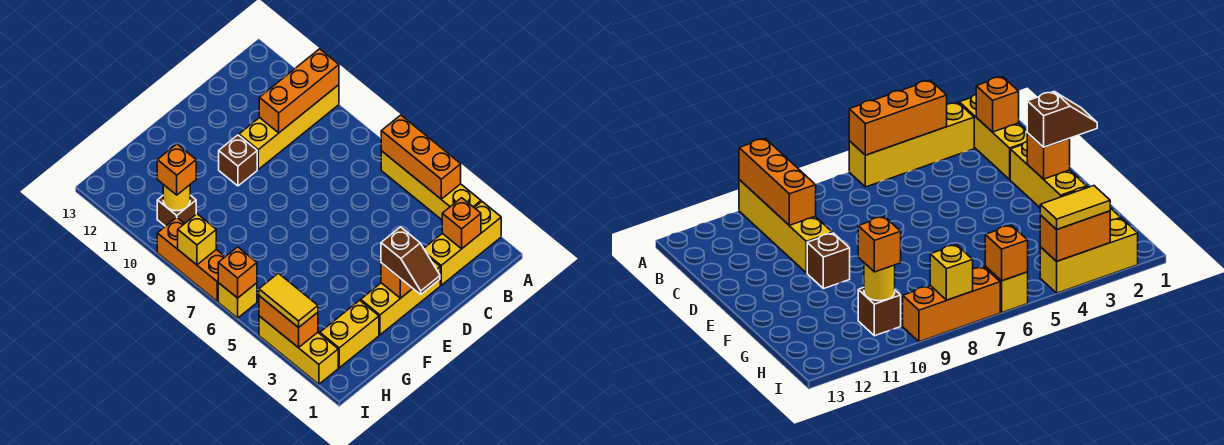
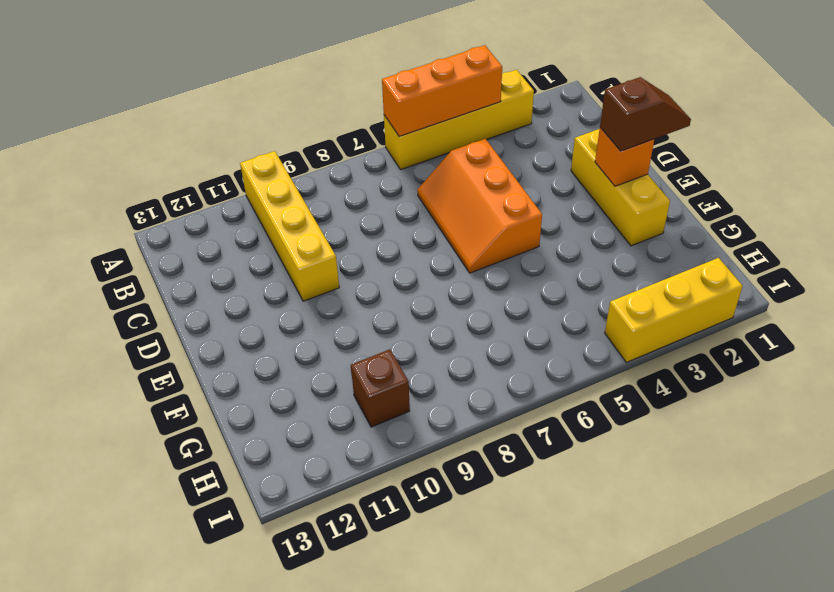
orange 2x3 slope [417,139,542,273] -> none
none -> yellow 1x3 brick [424,202,501,285]
none -> brown 1x1 brick [219,135,257,186]
none -> yellow 1x2 brick [320,300,379,368]

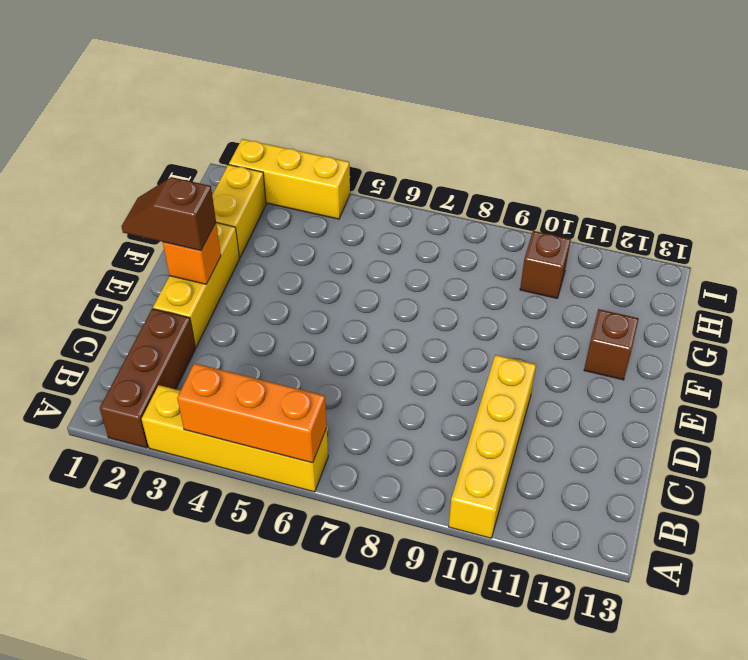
brown 1x3 brick [100,309,196,448] -> yellow 1x3 brick [424,202,501,285]
brown 1x1 brick [584,309,639,380] -> brown 1x1 brick moved to [219,135,257,186]
none -> yellow 1x1 brick [218,283,257,318]
none -> orange 1x3 brick [157,218,225,301]
none -> orange 1x3 brick [259,49,339,133]

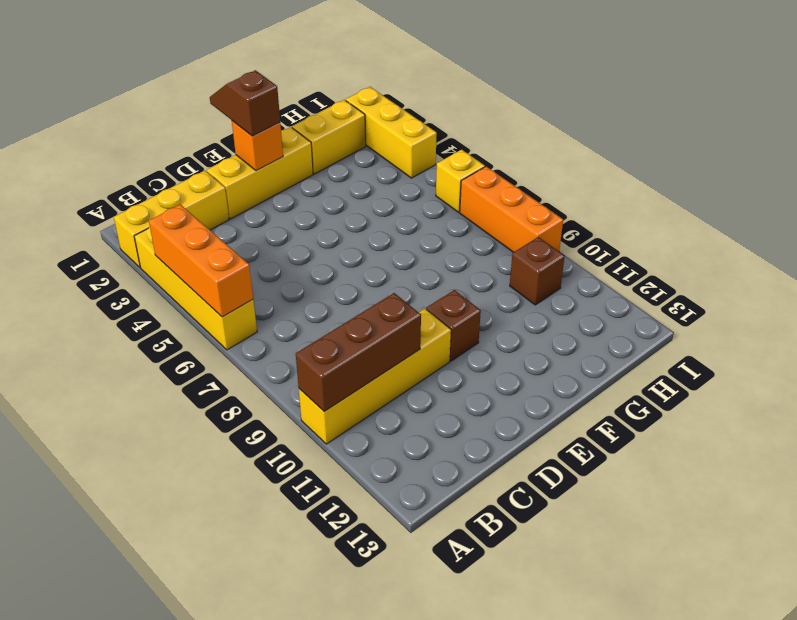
brown 1x3 brick [296,293,421,411] -> orange 1x3 brick [259,49,339,133]
none -> orange 1x1 brick [442,198,481,249]
none -> yellow 1x1 round brick [163,185,190,211]
none -> orange 1x2 brick [259,296,318,348]

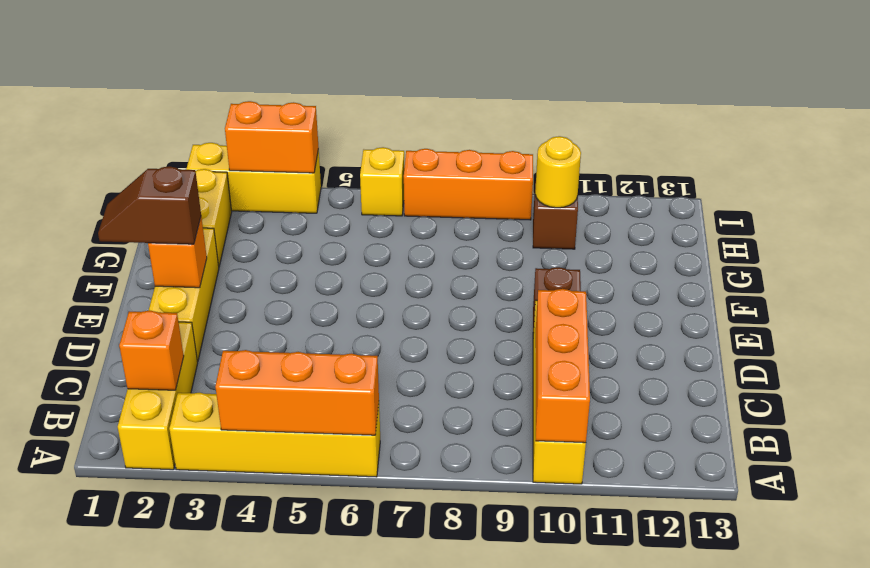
none -> orange 1x1 brick [218,247,257,298]
none -> yellow 1x1 brick [178,214,216,265]
none -> orange 1x1 brick [157,144,196,195]

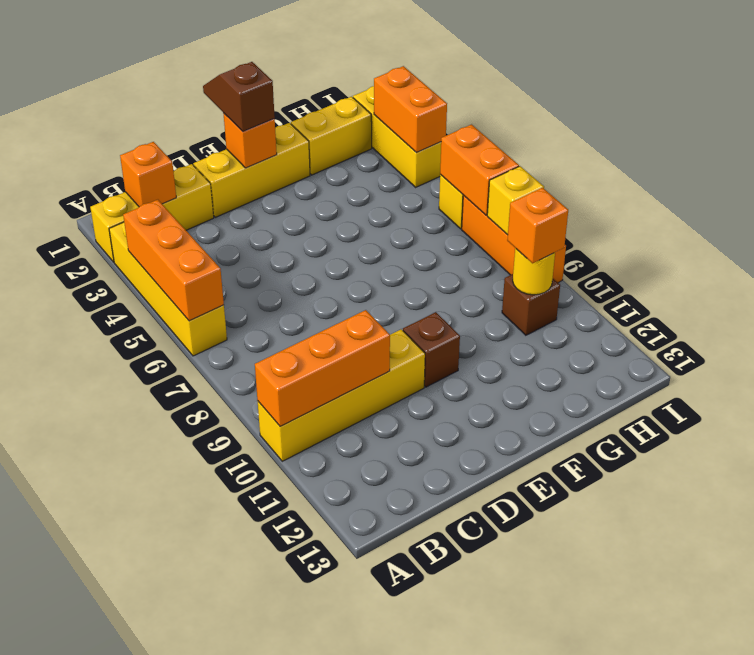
orange 1x2 brick [440,125,519,215] -> orange 1x1 brick [218,247,257,298]
none -> yellow 1x2 tile [259,273,318,328]

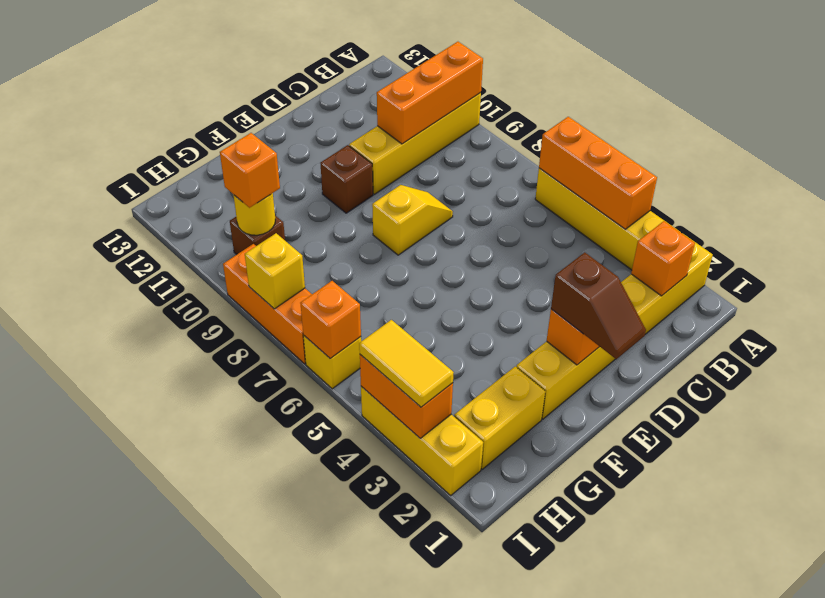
yellow 1x2 slope [372,185,453,255] -> none

